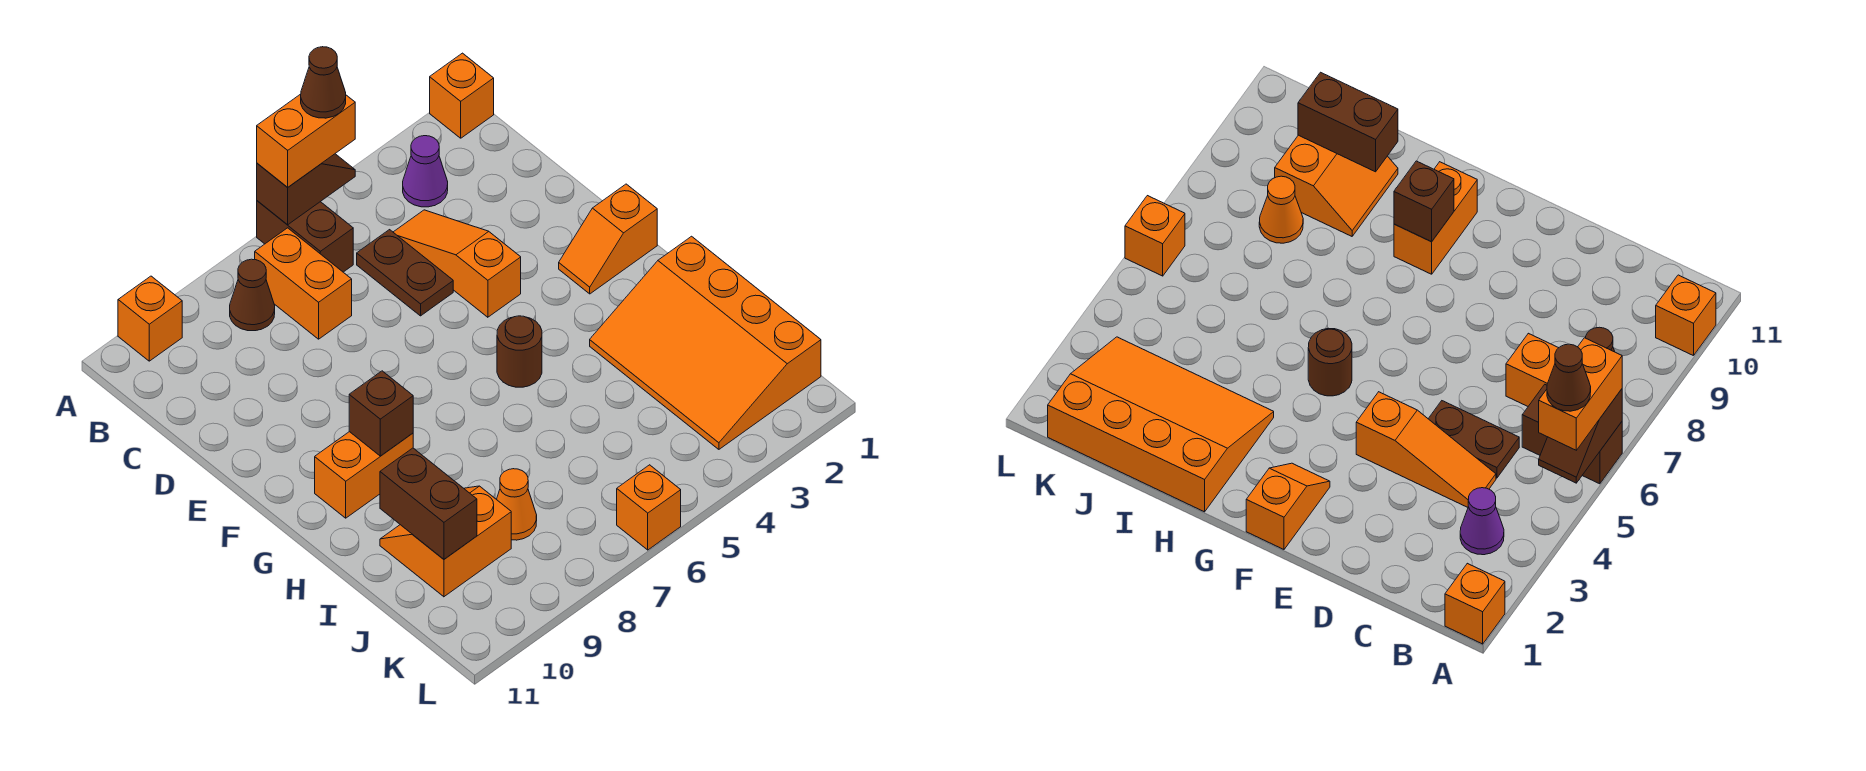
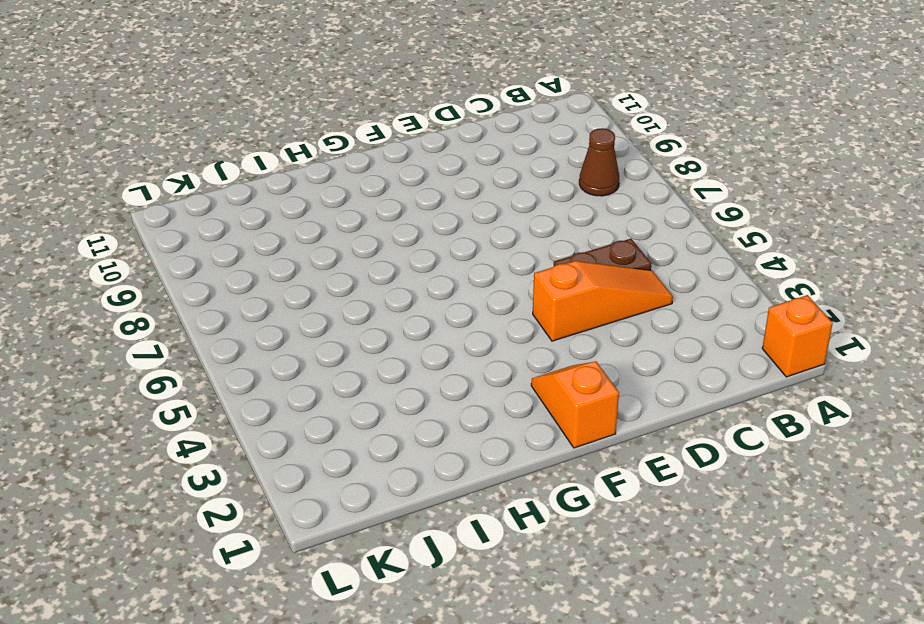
none -> brown 1x2 brick [257,201,353,272]
none -> orange 1x1 brick [118,276,182,361]
none -> purple 1x1 cone [403,136,448,207]

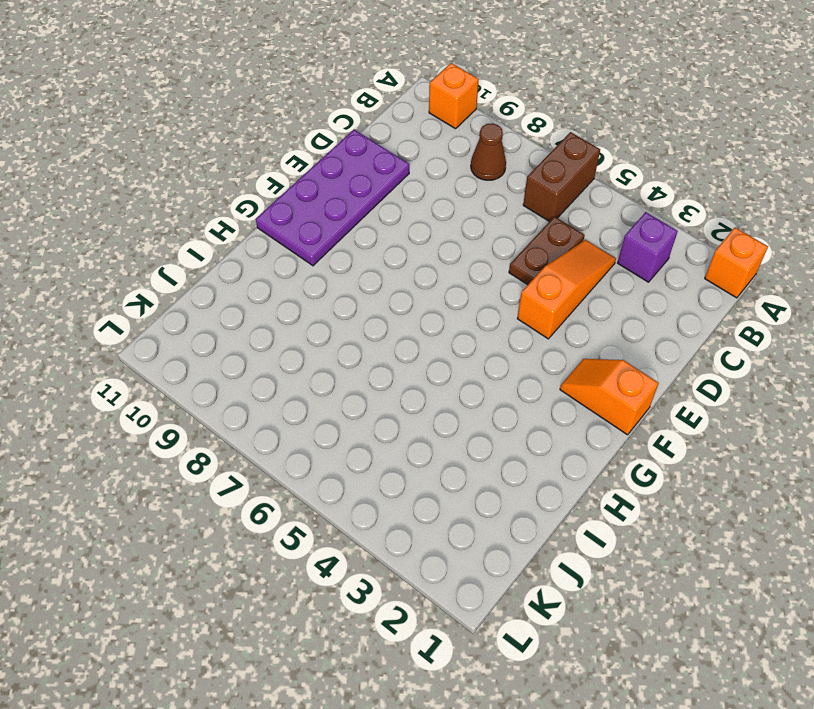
purple 1x1 brick [618,212,678,282] -> purple 1x1 cone [403,136,448,207]
purple 2x4 plate [256,130,409,266] -> orange 1x2 brick [315,432,413,518]
none -> orange 1x2 brick [255,228,352,339]
none -> brown 1x1 round brick [497,316,542,387]
none -> orange 3x4 slope [590,236,821,449]

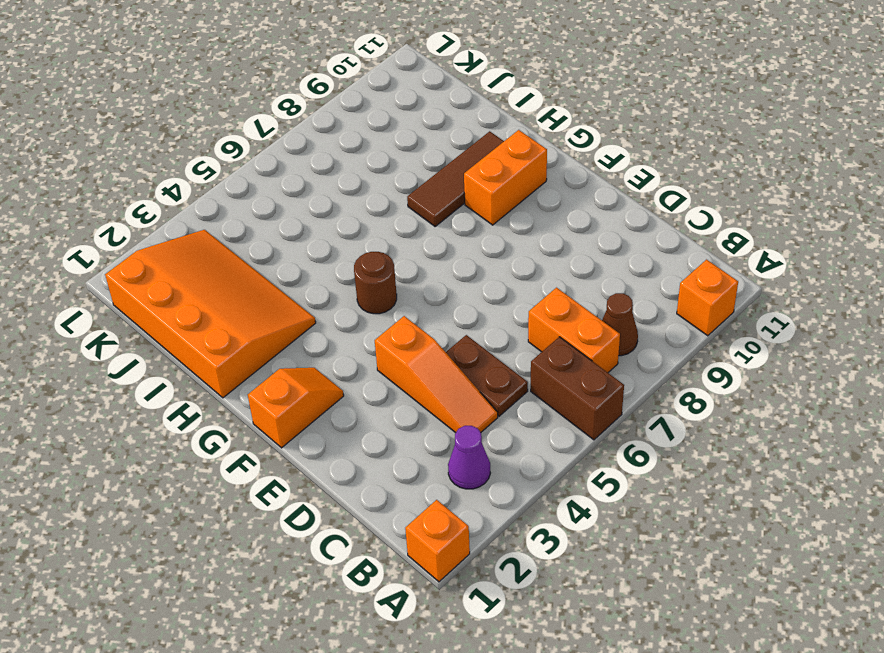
brown 1x3 tile [407,131,504,226] -> none
none -> orange 2x2 slope [380,486,511,597]
none -> orange 1x1 cone [496,469,537,540]
none -> orange 1x1 brick [617,465,681,550]

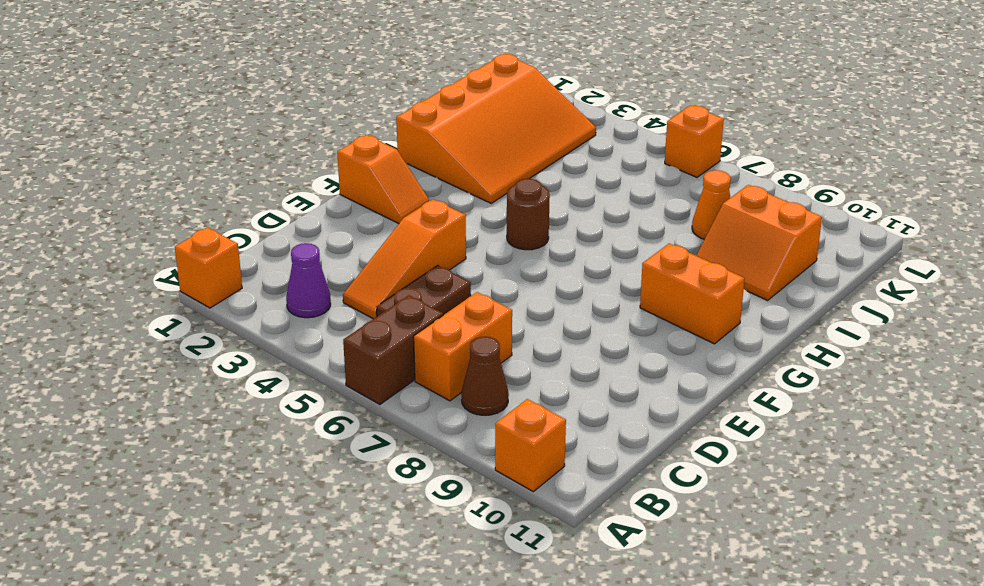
none -> brown 1x2 slope [257,154,355,225]
none -> brown 1x1 brick [349,371,413,456]
none -> brown 1x2 brick [380,448,477,559]

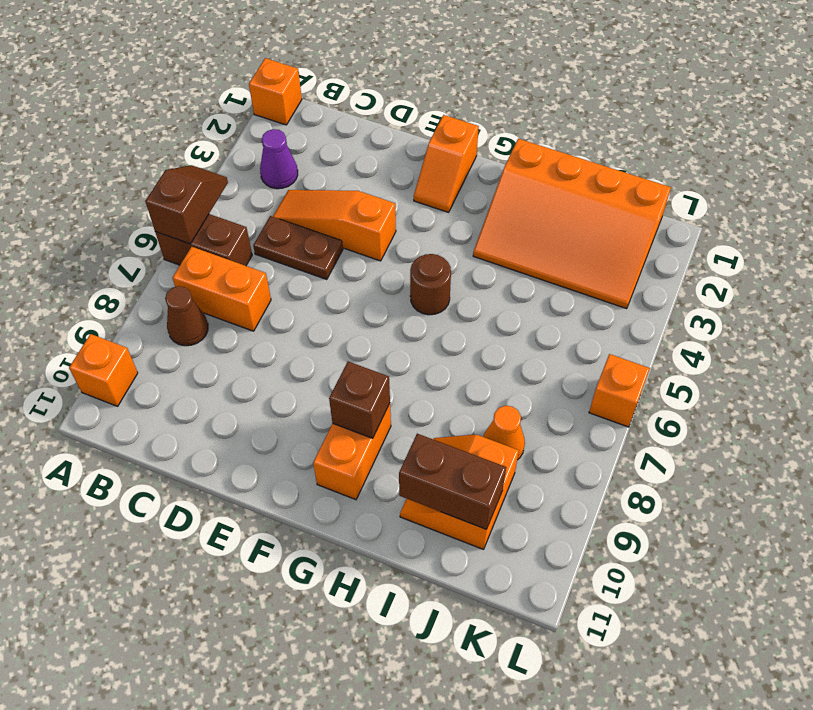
none -> orange 1x2 brick [257,94,355,187]
none -> brown 1x1 cone [301,47,346,118]

